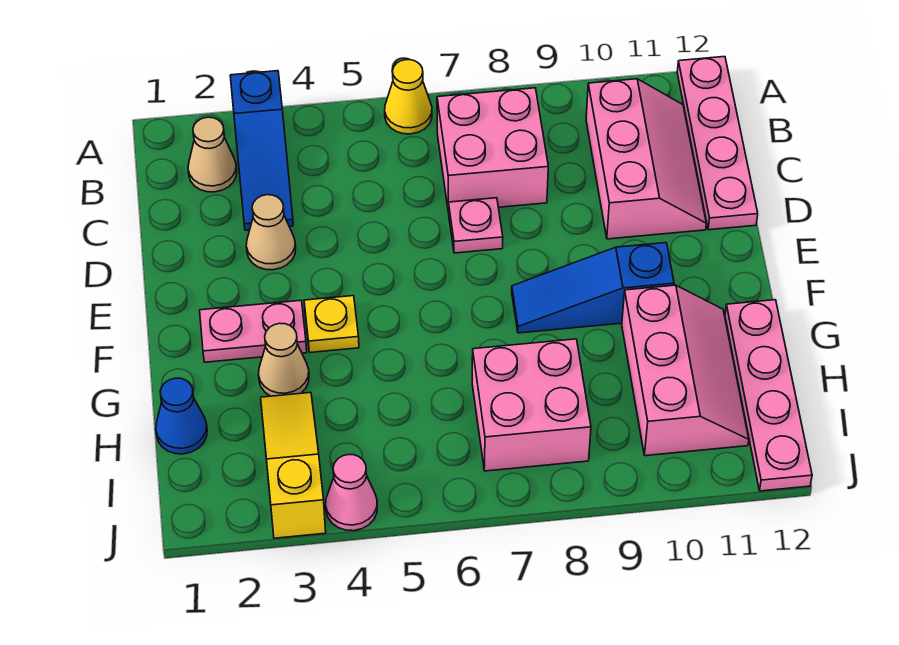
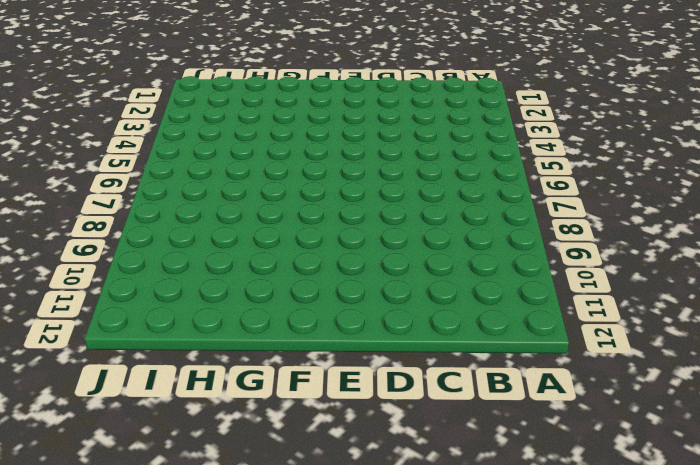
none -> blue 1x3 slope [230,71,293,230]
none -> yellow 1x1 cone [385,60,432,134]
none -> pink 1x4 plate [677,57,758,230]

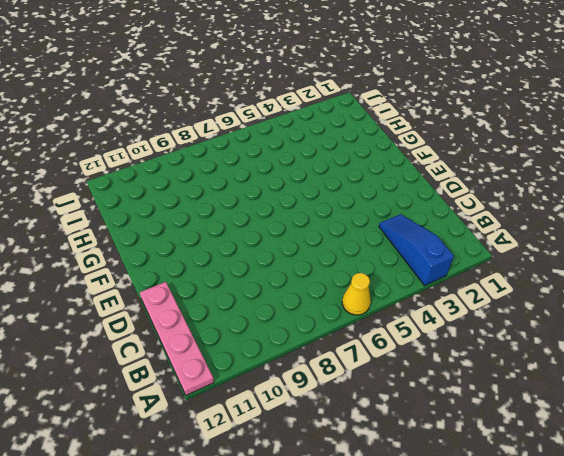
none -> tan 1x1 cone [188,117,237,192]
none -> pink 2x2 brick [437,88,548,212]
none -> pink 2x3 slope [586,79,706,239]

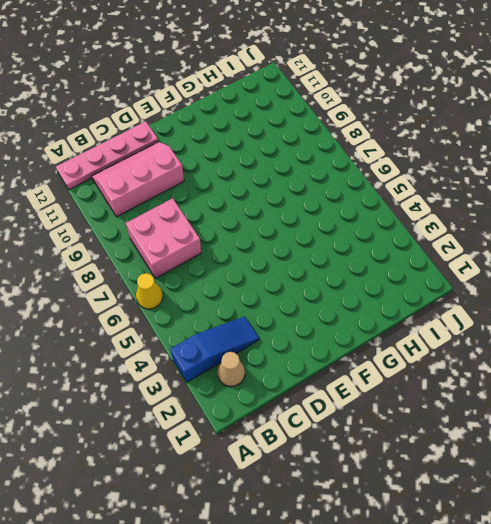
none -> tan 1x1 cone [246,195,296,270]
none -> pink 1x1 plate [449,198,503,253]
none -> pink 1x2 plate [200,300,307,362]

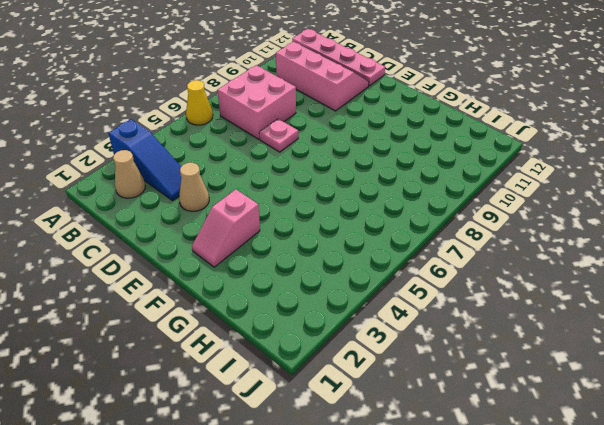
pink 1x2 slope [192,189,260,267] -> pink 1x2 plate [200,300,307,362]
none -> yellow 1x1 plate [304,296,359,352]
none -> blue 1x3 slope [512,243,674,333]
none -> tan 1x1 cone [258,323,309,396]

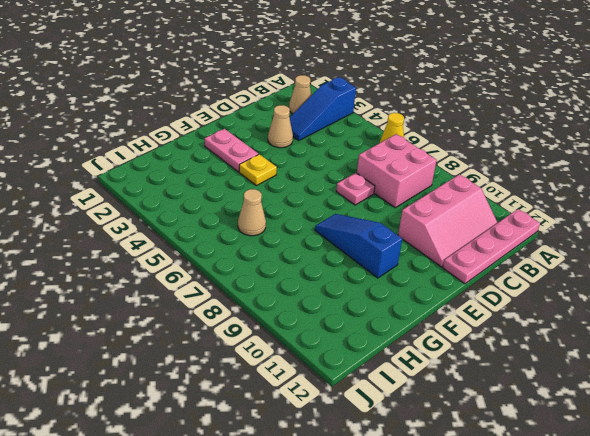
tan 1x1 cone [238,189,266,236] -> tan 1x1 cone moved to [258,323,309,396]
none -> pink 2x3 slope [622,285,749,456]
none -> pink 1x4 plate [725,300,812,491]
none -> blue 1x1 cone [156,378,207,454]

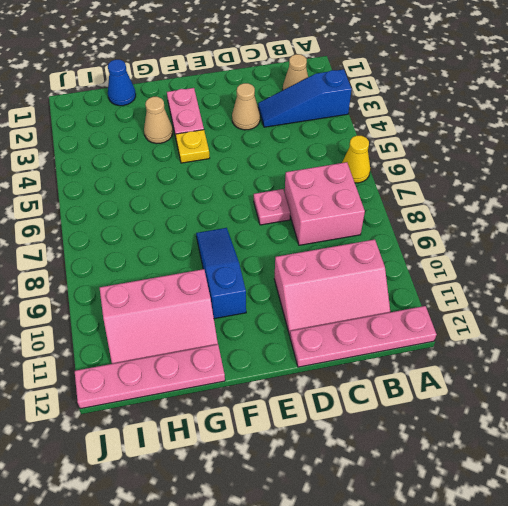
none -> yellow 1x3 slope [261,393,326,538]
none -> pink 2x2 brick [472,339,591,471]
none -> pink 1x1 cone [326,455,377,531]

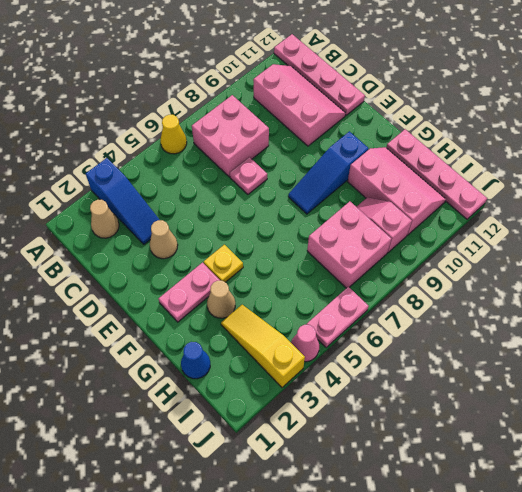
pink 1x2 slope [357,197,412,253] -> none
pink 1x2 plate [306,287,369,347] -> none

